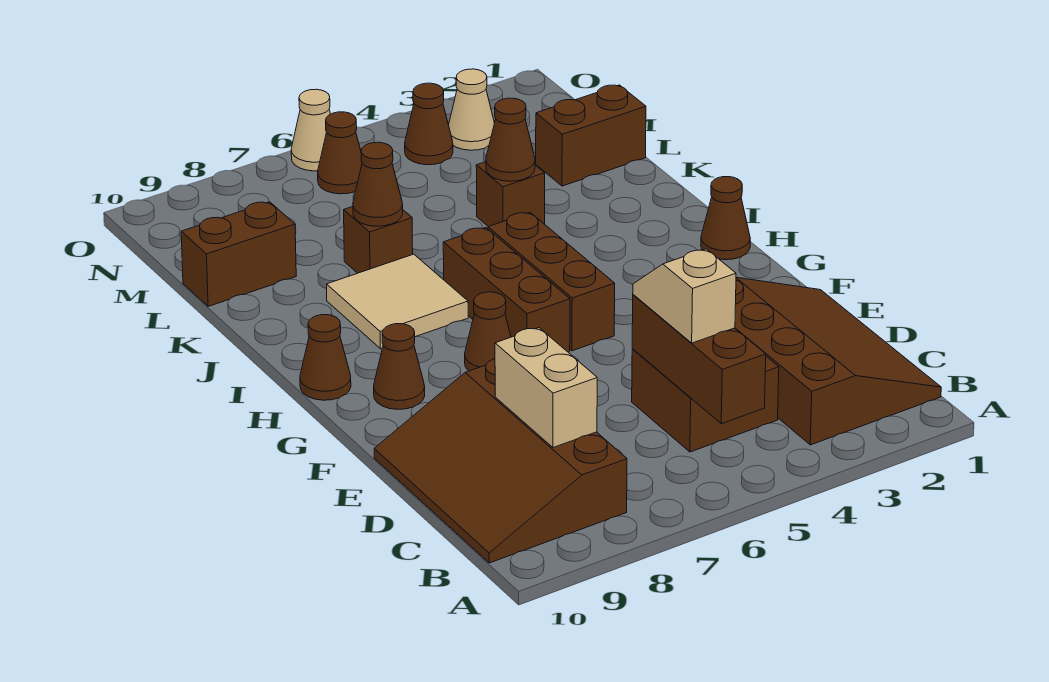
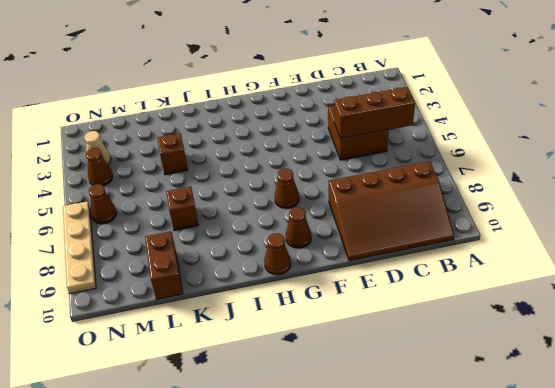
tan 1x4 plate [63,202,96,294] -> tan 1x1 cone [291,89,330,171]
none -> brown 3x4 slope [735,277,941,445]
none -> brown 1x3 brick [488,213,615,351]
none -> brown 1x3 brick [443,228,570,352]

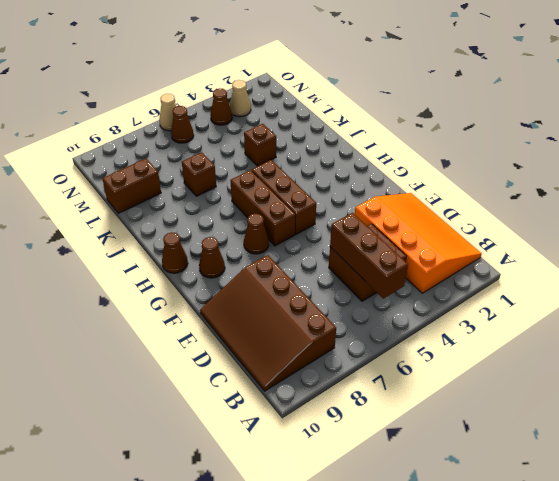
orange 3x4 slope [355,193,481,293] -> brown 3x4 slope [735,277,941,445]
none -> brown 1x1 cone [701,177,750,260]
none -> tan 2x2 tile [327,254,468,349]
none -> brown 1x2 brick [536,85,646,186]

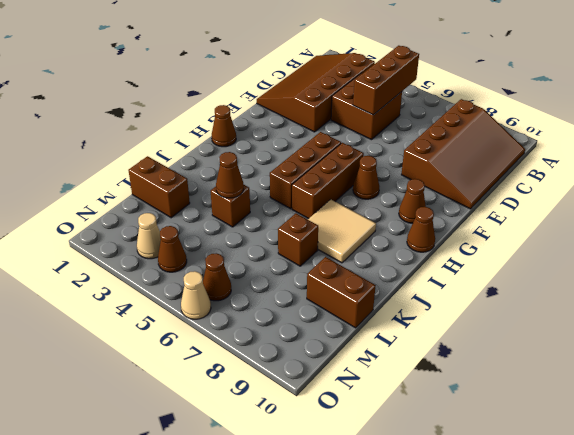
none -> tan 1x2 brick [495,328,597,448]
none -> brown 1x1 cone [353,142,403,226]
none -> tan 1x2 slope [633,249,736,343]

